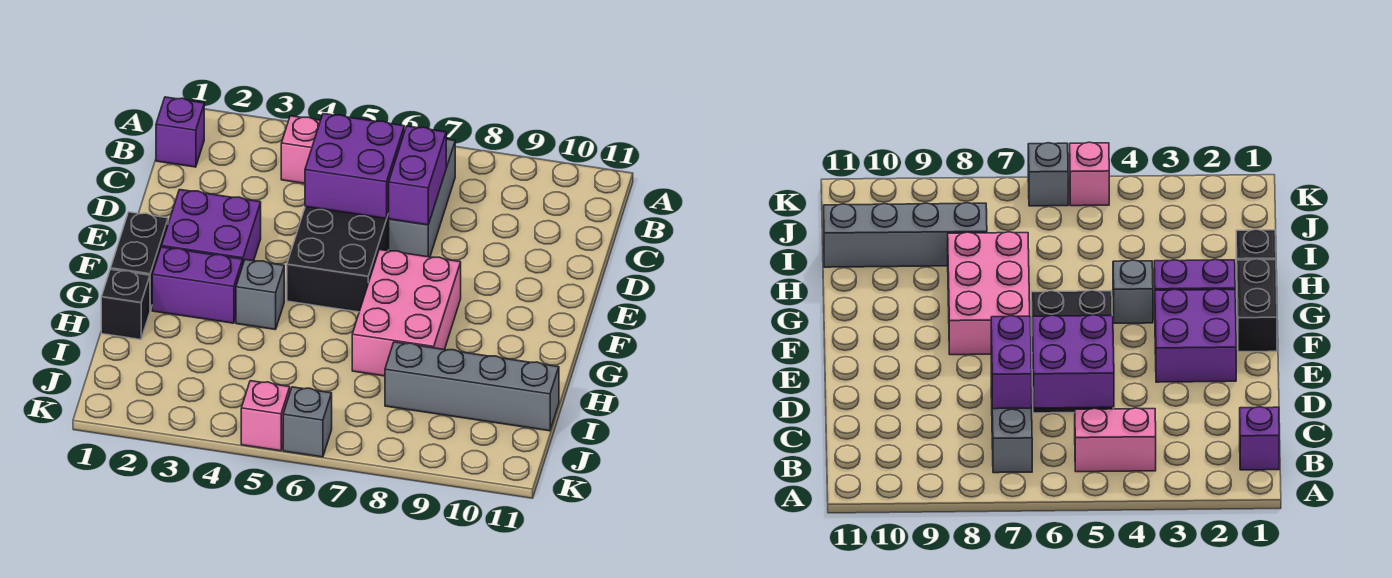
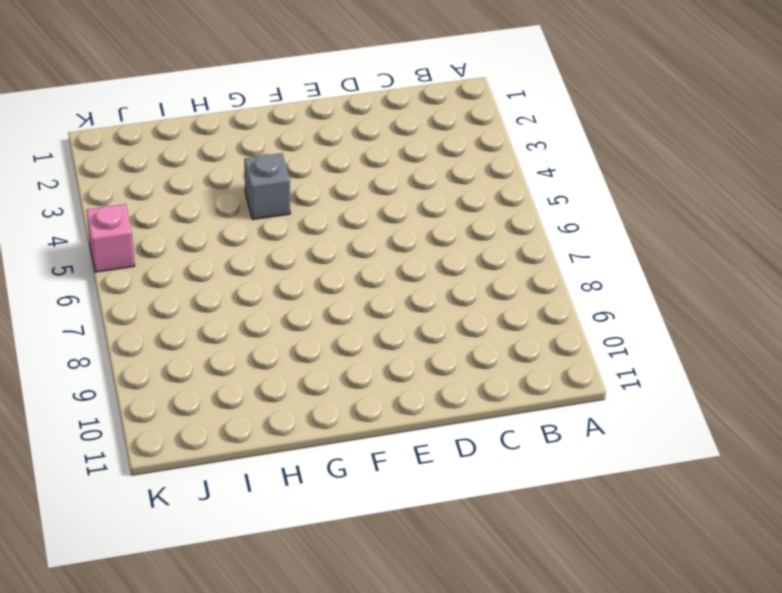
none -> purple 1x1 brick [156,97,204,167]
none -> pink 1x2 brick [281,116,320,183]
none -> grey 1x3 brick [389,139,455,257]

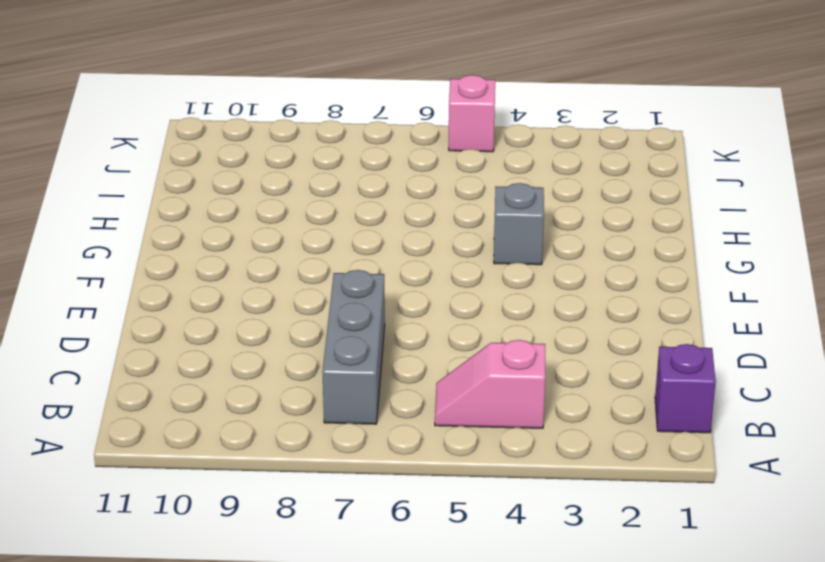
pink 1x2 slope [435,340,545,428] -> pink 1x2 brick [281,116,320,183]
none -> black 2x3 brick [287,207,389,312]
none -> purple 2x2 brick [161,190,261,263]
none -> black 1x2 brick [111,212,168,310]

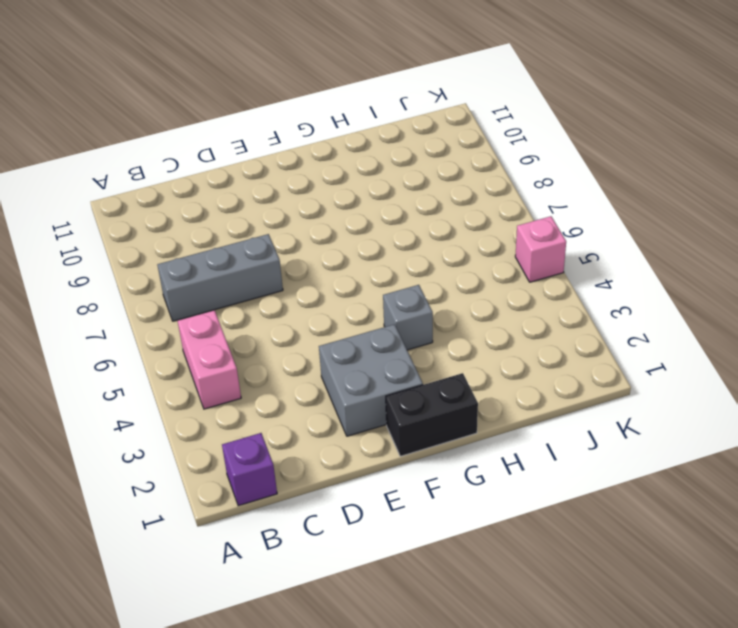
grey 2x2 brick [319,324,423,436] -> purple 2x2 brick [161,190,261,263]
none -> black 2x3 brick [287,207,389,312]
none -> pink 2x3 brick [352,250,461,376]
none -> purple 1x2 brick [152,247,243,323]

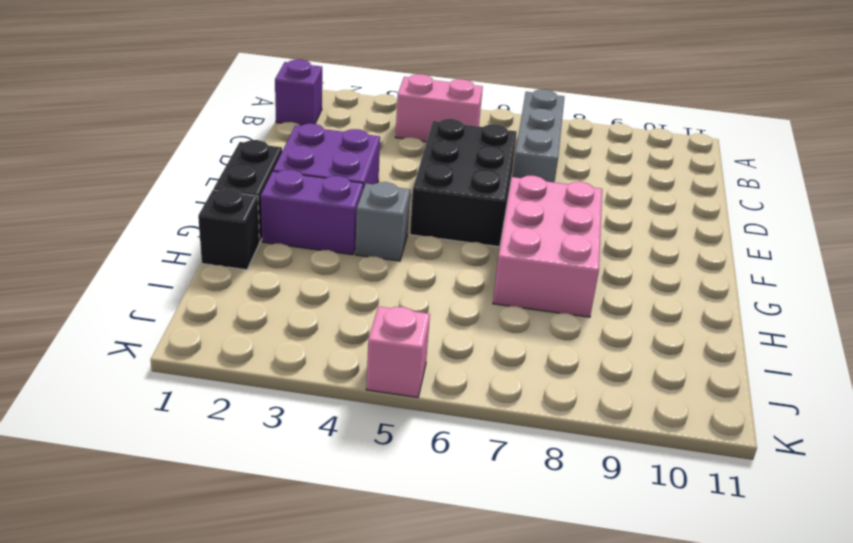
none -> grey 1x4 brick [385,342,559,431]
none -> grey 1x1 brick [283,387,332,457]
none -> purple 2x2 brick [305,114,404,219]

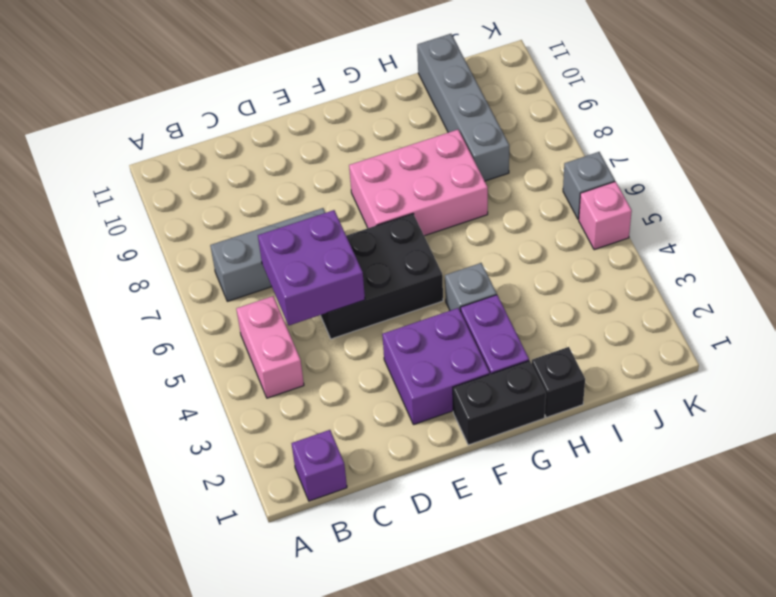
none -> purple 1x2 brick [388,126,446,225]

